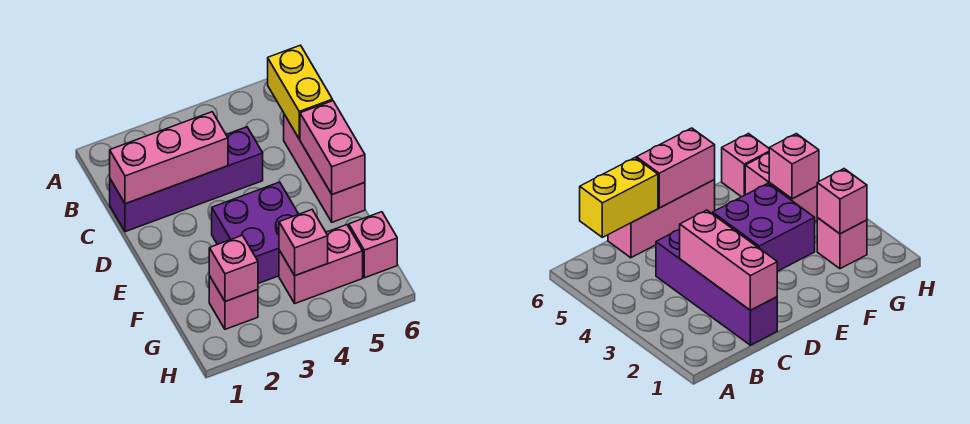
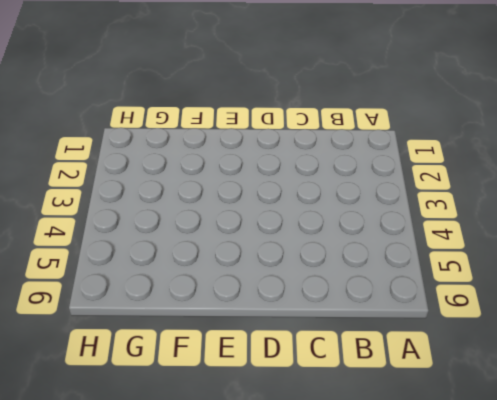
none -> purple 1x4 brick [110,127,263,232]
none -> pink 1x3 brick [284,114,365,222]

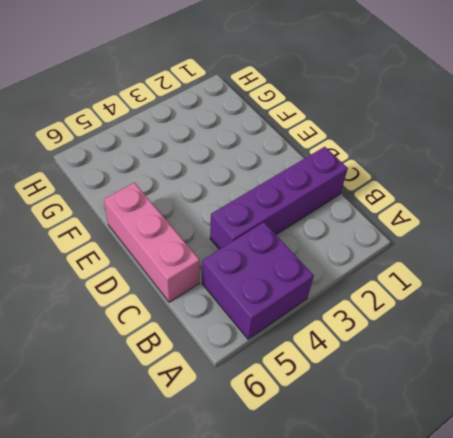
purple 2x2 brick [202,222,314,339] -> purple 2x2 brick moved to [212,182,299,283]
none -> pink 1x1 brick [209,276,258,329]
none -> pink 1x2 brick [279,225,363,303]

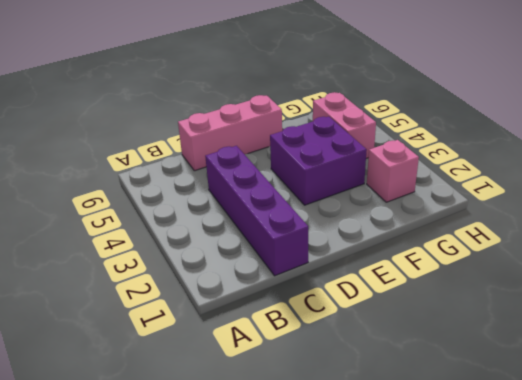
none -> pink 1x1 brick [349,212,397,278]
none -> yellow 1x2 brick [268,45,332,139]

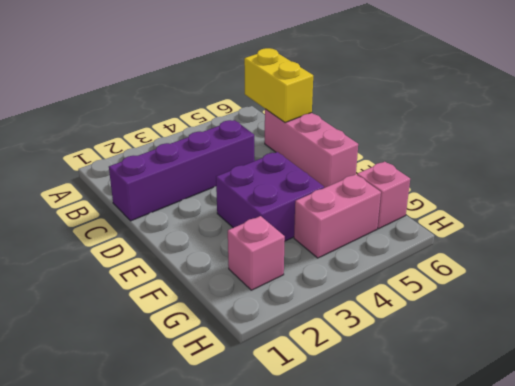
none -> pink 1x3 brick [110,112,228,204]
none -> pink 1x2 brick [300,101,365,194]

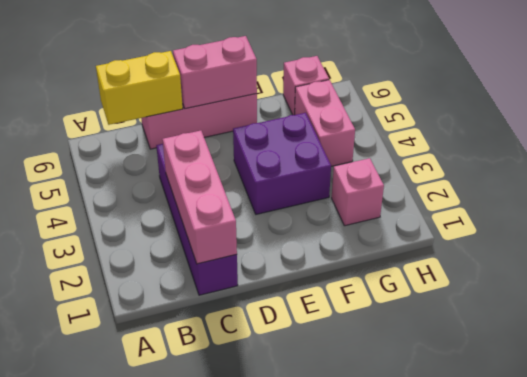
none -> pink 1x1 brick [209,235,258,302]
none -> pink 1x1 brick [279,210,328,276]

